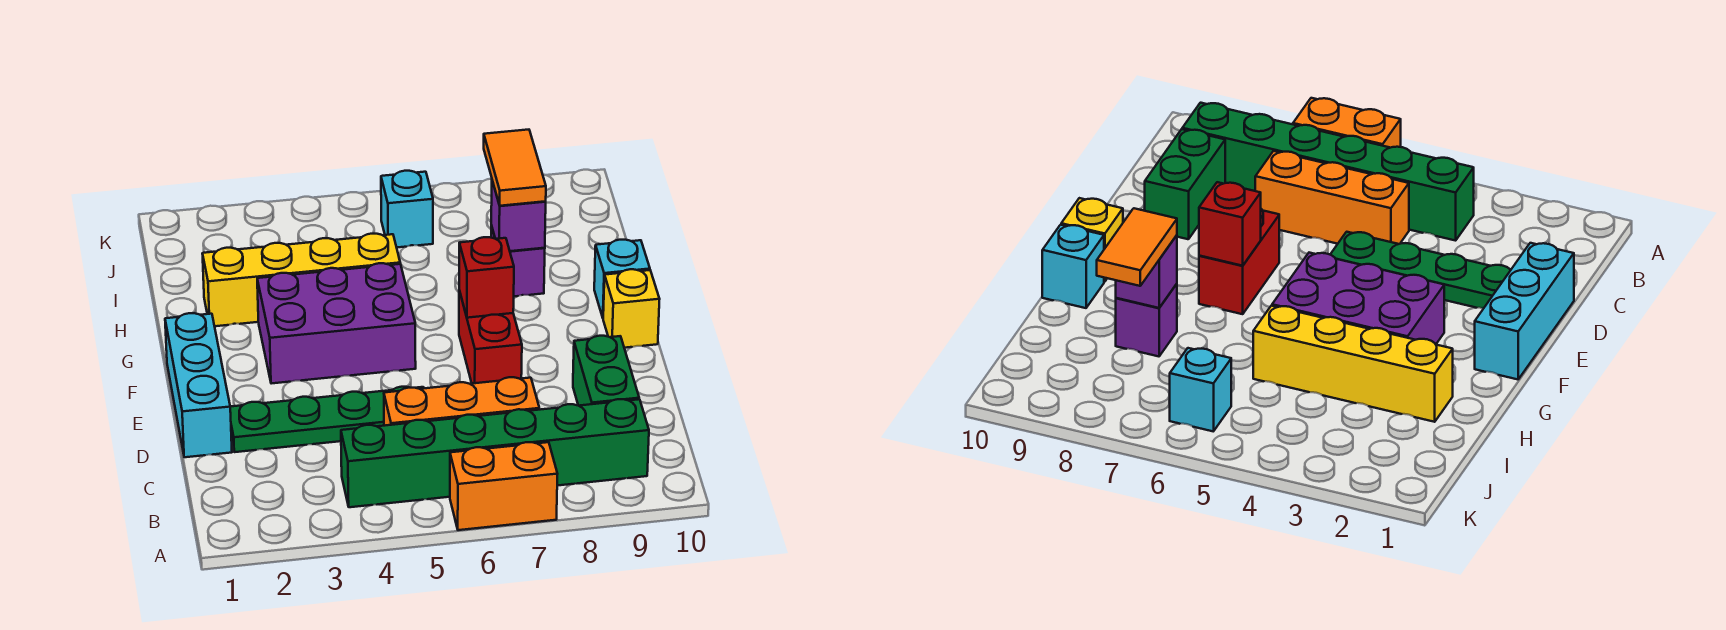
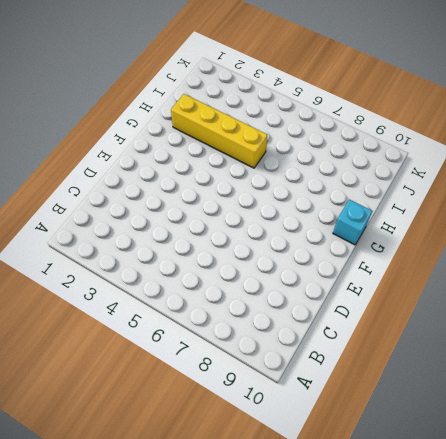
none -> orange 1x2 brick [450,442,557,530]
none -> green 1x6 brick [341,399,649,507]
none -> orange 1x3 brick [384,377,539,426]

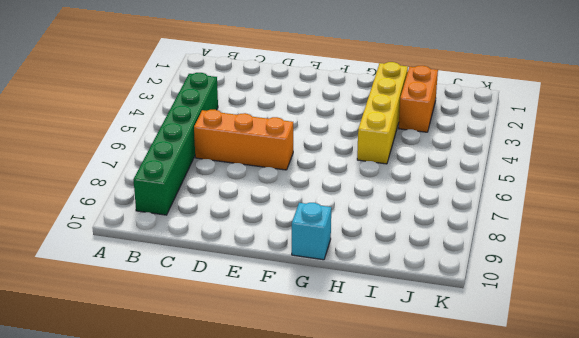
orange 1x3 brick [194,110,293,170] -> orange 1x3 brick turned to [384,377,539,426]
orange 1x2 brick [399,66,438,132] -> orange 1x2 brick moved to [450,442,557,530]
none -> green 1x2 brick [573,336,639,406]
none -> cyan 1x3 brick [165,313,232,457]
none -> green 1x4 plate [230,387,424,452]

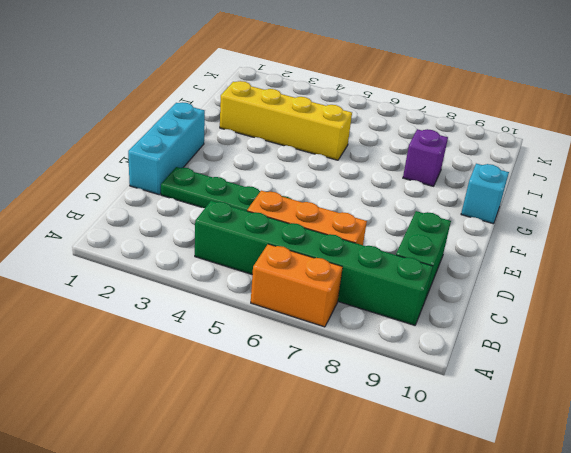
none -> red 1x2 brick [459,290,522,384]
none -> purple 2x3 brick [257,263,416,384]
none -> yellow 1x1 brick [603,269,660,348]

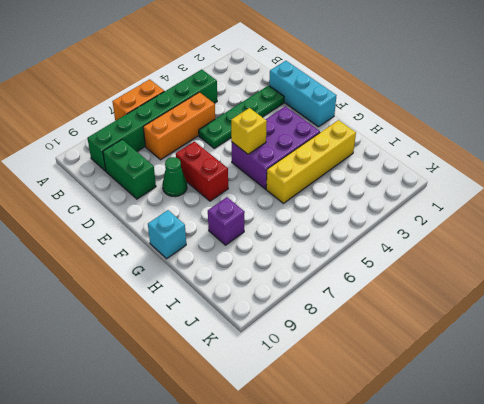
green 1x1 cone [162,157,187,197] -> none
yellow 1x1 brick [231,108,267,154] -> yellow 1x1 brick moved to [603,269,660,348]
none -> cyan 1x1 brick [381,171,433,247]
none -> red 1x1 brick [459,237,514,318]
none -> purple 1x1 brick [491,181,546,251]

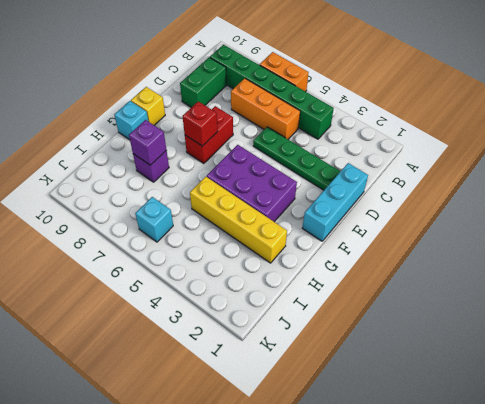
none -> orange 1x2 tile [484,130,546,206]

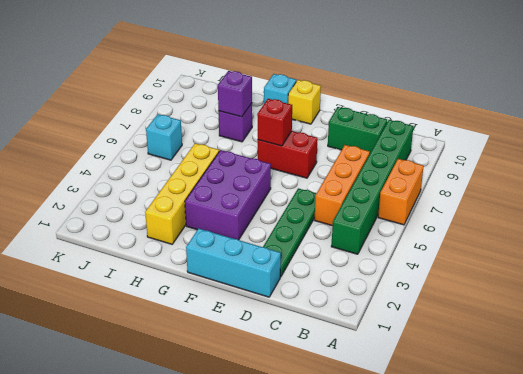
none -> orange 1x2 tile [484,130,546,206]

